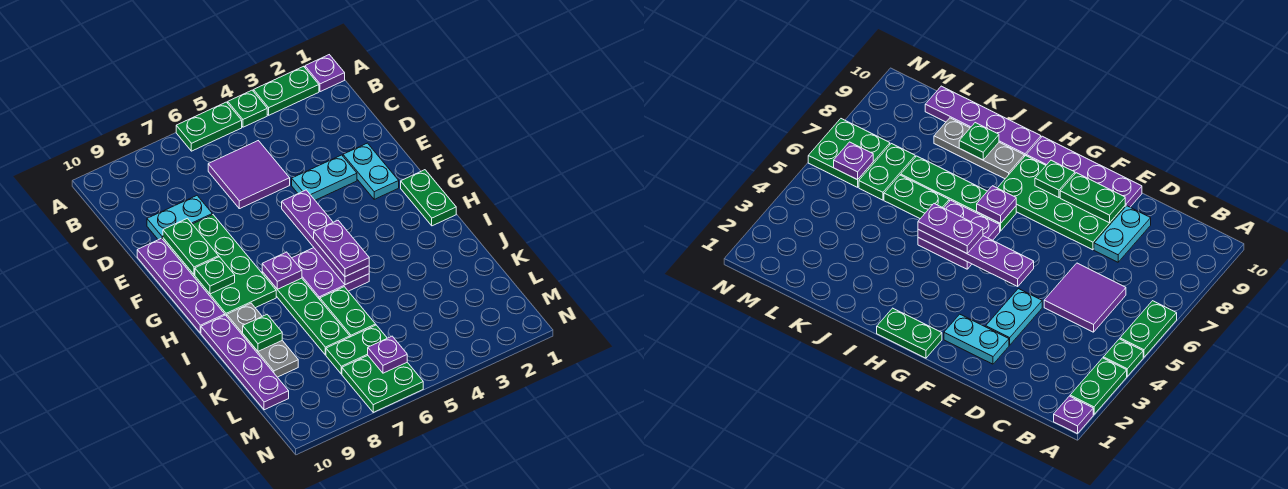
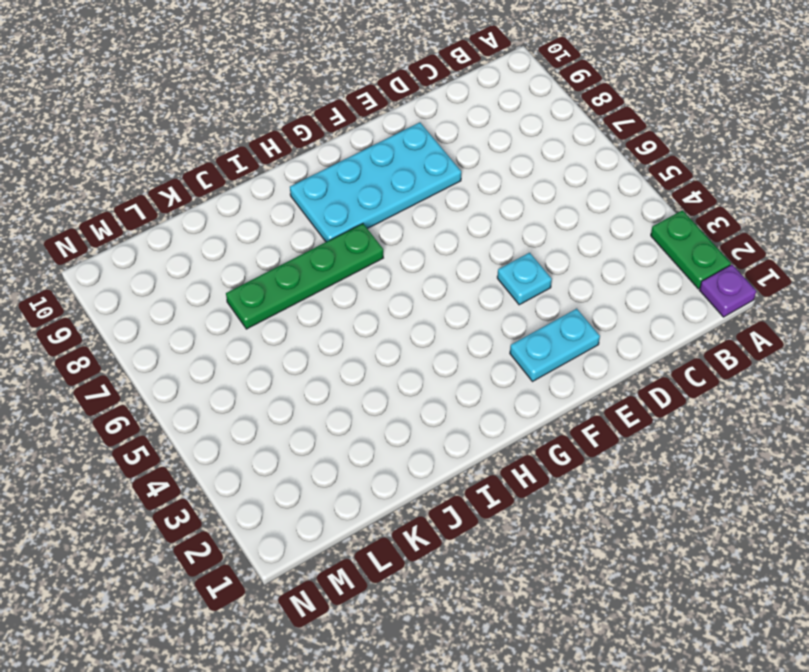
cyan 1x1 plate [497,253,552,305] -> cyan 1x2 plate [292,155,357,200]
cyan 2x4 plate [290,122,461,242] -> green 2x4 plate [163,215,276,316]
none -> green 1x1 plate [228,90,267,127]
none -> green 1x2 plate [176,102,242,151]
none -> purple 2x2 tile [208,141,290,209]

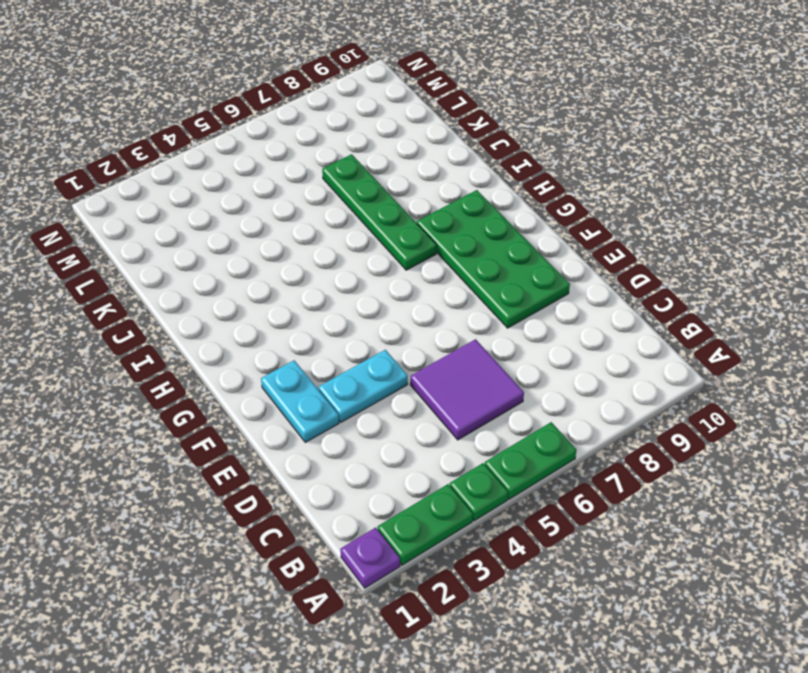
none -> cyan 1x2 plate [147,196,212,240]
none -> purple 1x4 plate [137,238,225,333]
none -> green 1x2 plate [401,170,456,226]

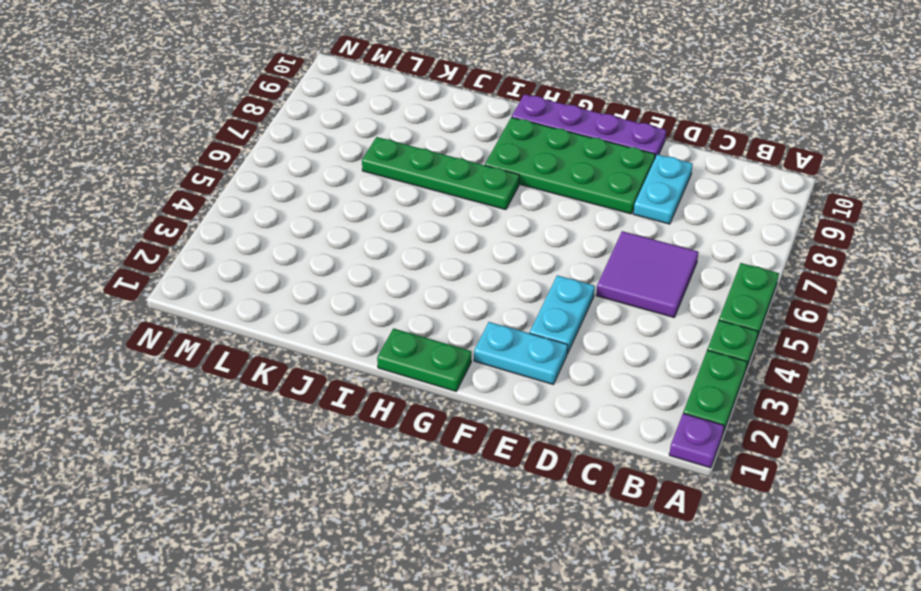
none -> purple 2x2 plate [292,248,369,299]
none -> grey 1x3 plate [227,303,298,377]
none -> purple 1x4 plate [201,315,289,410]

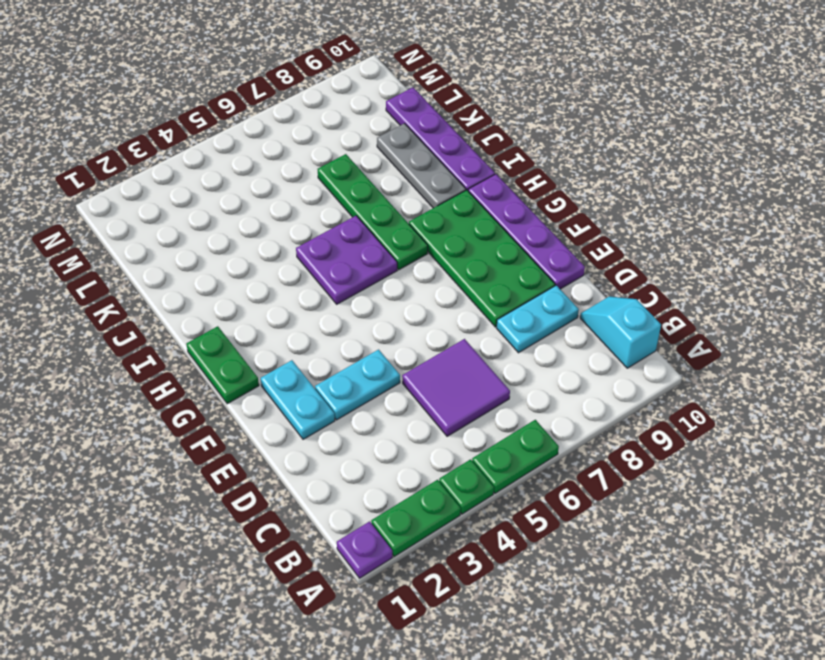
cyan 1x2 slope [580,296,661,368] -> none
none -> green 1x2 plate [320,287,376,337]
none -> green 1x2 plate [326,325,387,374]
none -> green 2x2 plate [342,356,423,412]

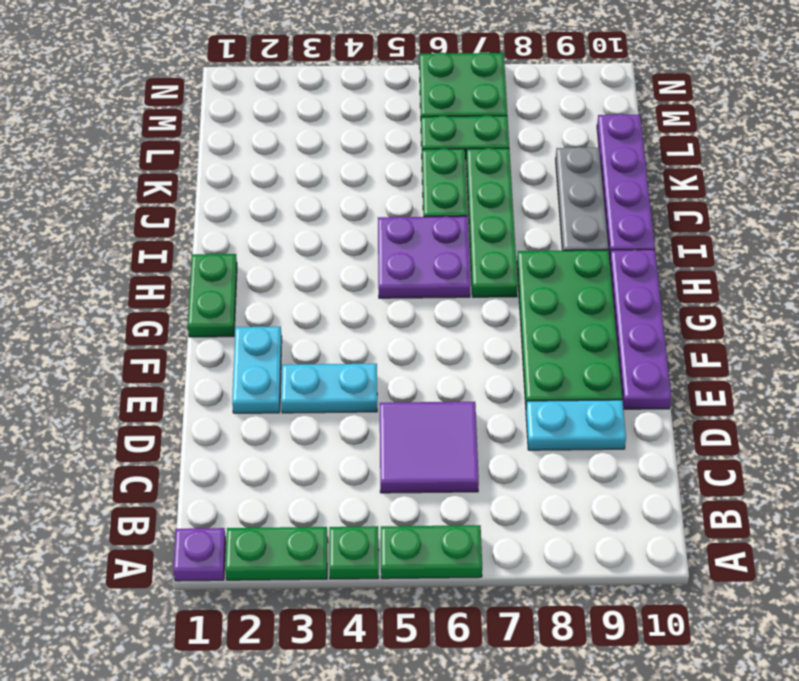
none -> green 1x2 plate [163,218,219,275]
none -> purple 1x4 plate [282,190,369,285]
none -> green 1x1 plate [195,257,235,294]

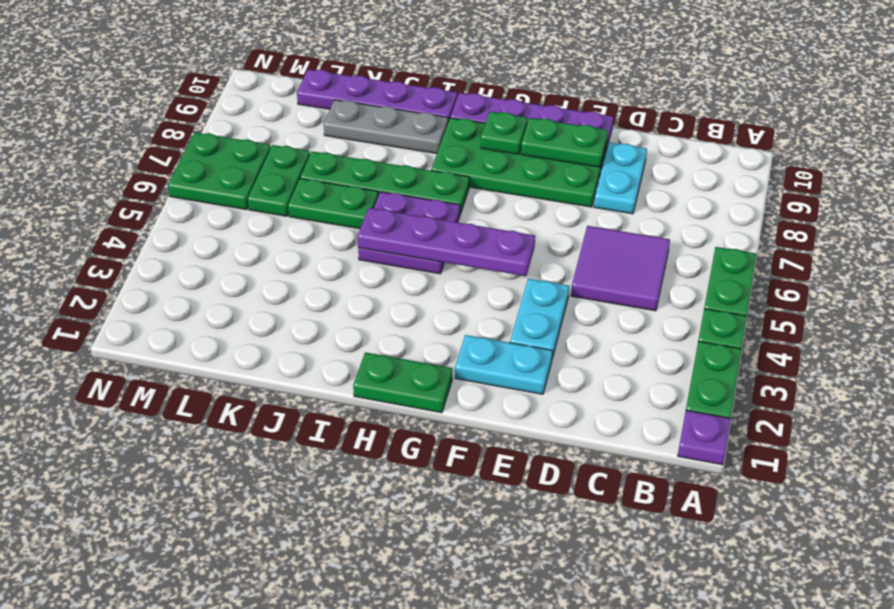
none -> purple 1x1 plate [262,252,302,289]
none -> green 1x1 plate [243,315,282,351]
none -> purple 1x1 plate [368,336,407,373]

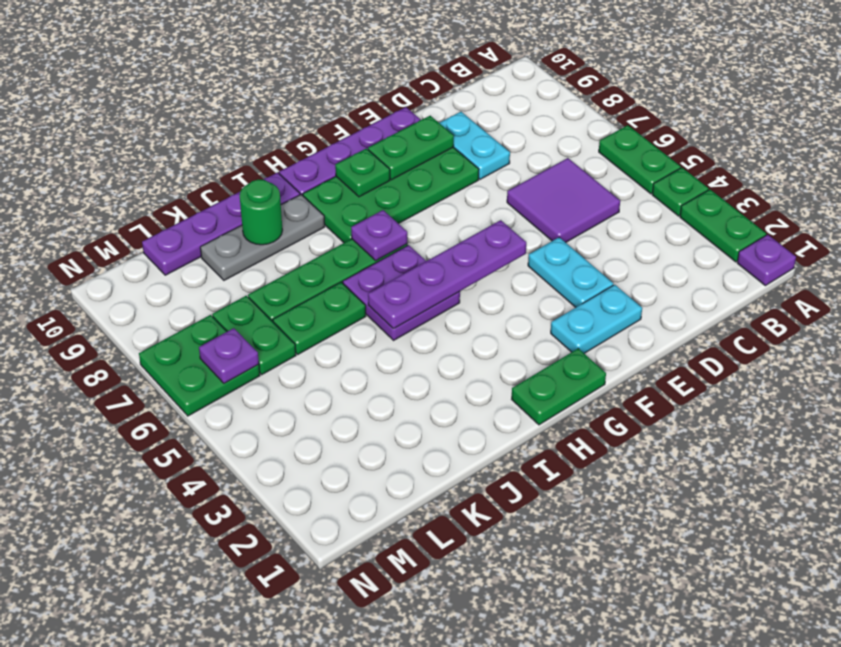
green 1x1 round brick [240,179,282,245] -> green 1x1 plate [243,315,282,351]
none -> purple 1x2 plate [314,221,369,277]

